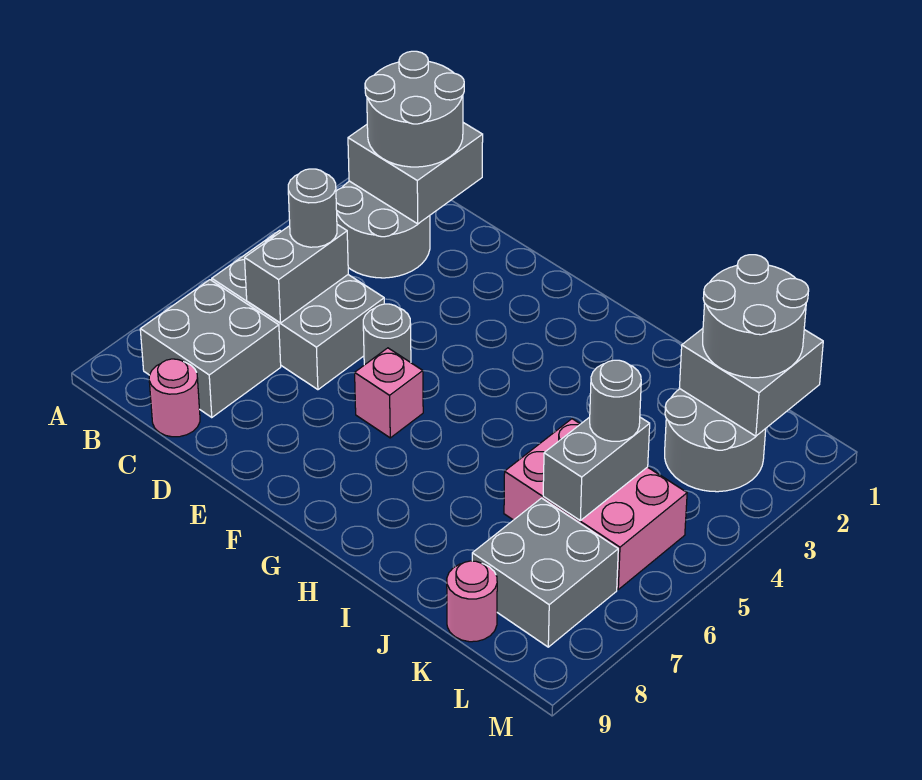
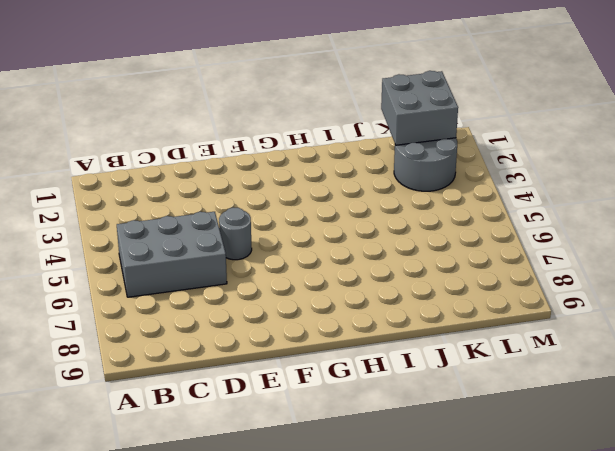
none -> grey 2x2 round brick [336,181,430,278]
none -> grey 2x2 brick [140,280,281,418]
none -> pink 1x1 round brick [149,359,200,437]

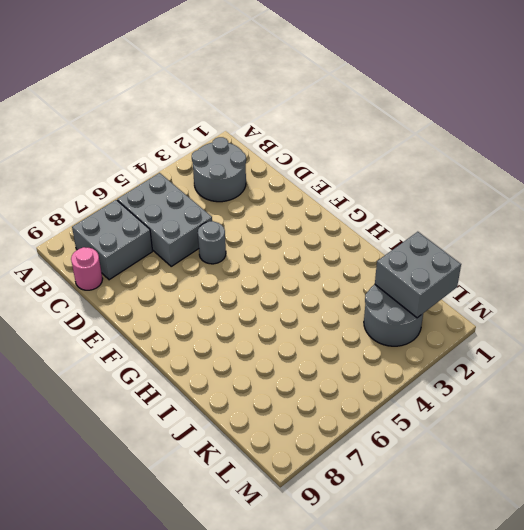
none -> pink 1x1 brick [355,348,423,438]
none -> pink 2x3 brick [504,419,687,589]
none -> grey 2x2 brick [472,498,618,647]

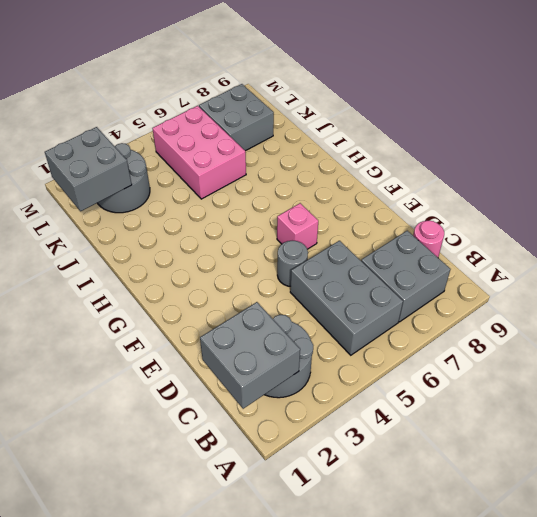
none -> pink 1x1 round brick [447,561,497,642]
none -> grey 1x2 brick [245,225,348,323]
none -> grey 1x2 brick [543,417,650,520]

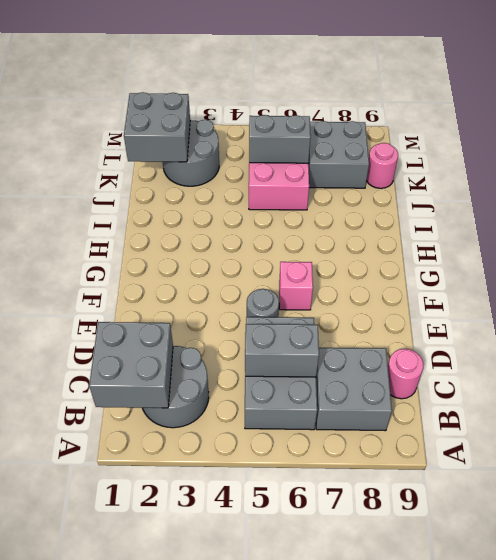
none -> grey 2x2 round brick [365,51,464,167]
none -> grey 1x1 round brick [288,169,337,247]
none -> grey 2x2 round brick [703,255,809,378]

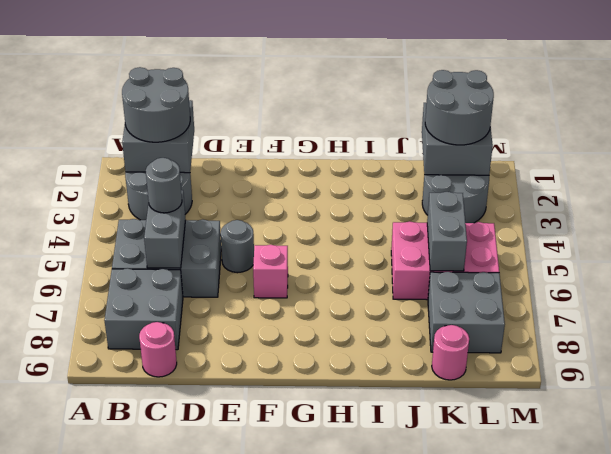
none -> grey 1x1 round brick [590,360,641,441]

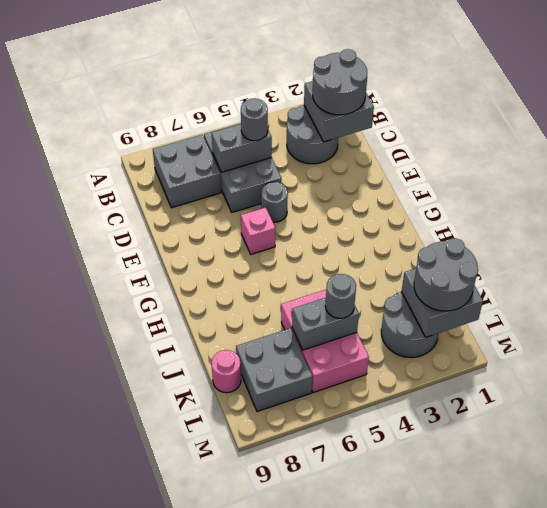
none -> pink 1x1 round brick [149,359,200,437]

